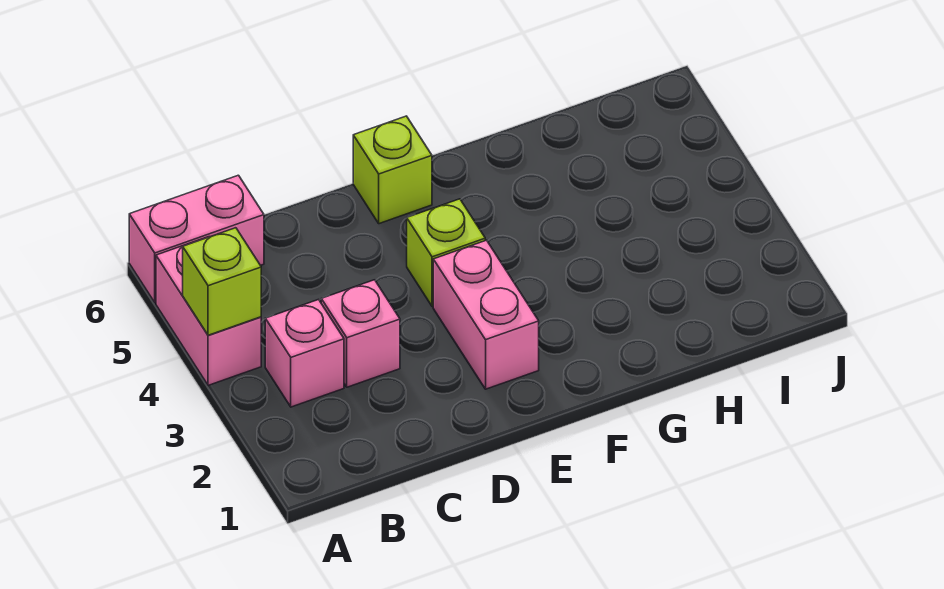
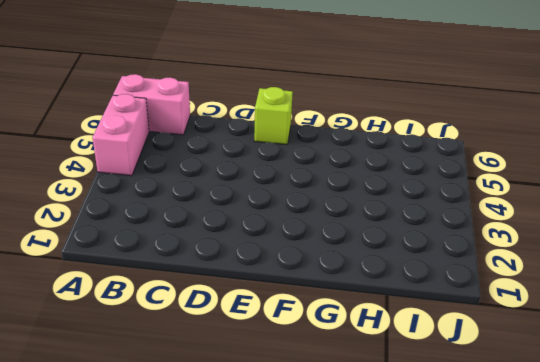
none -> pink 1x1 brick [265,300,344,407]
none -> pink 1x1 brick [321,280,400,387]

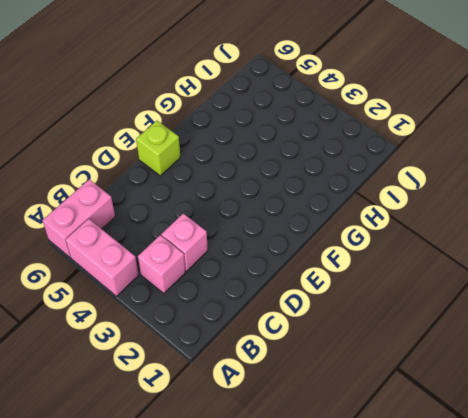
none -> pink 1x2 brick [433,240,539,389]
none -> lime 1x1 brick [407,199,485,306]

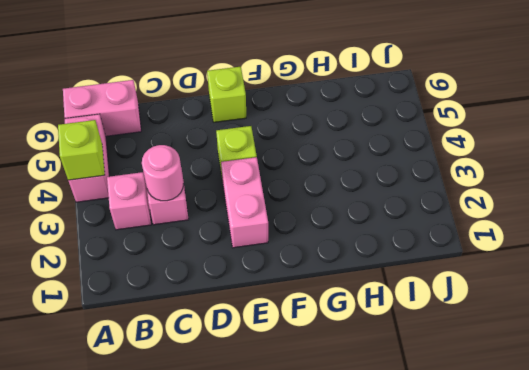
pink 1x1 round brick [142,145,184,201] -> none

